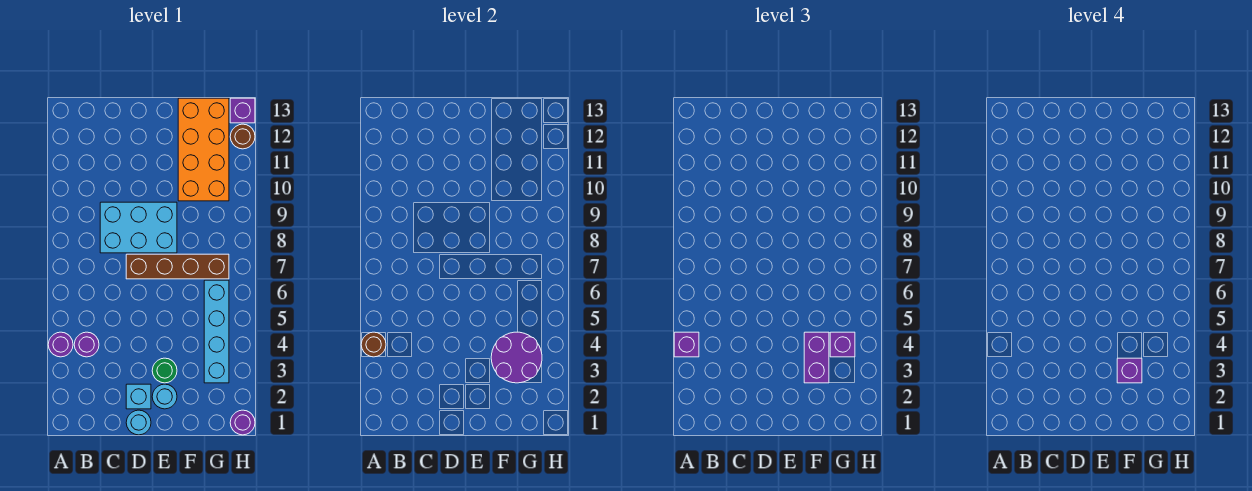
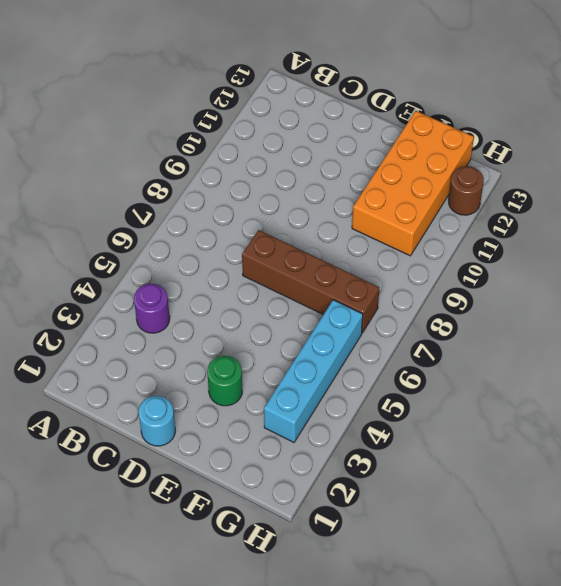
none -> purple 1x1 round brick [48,332,73,357]
none -> cyan 2x3 brick [100,202,177,253]
none -> cyan 1x1 brick [126,384,151,409]

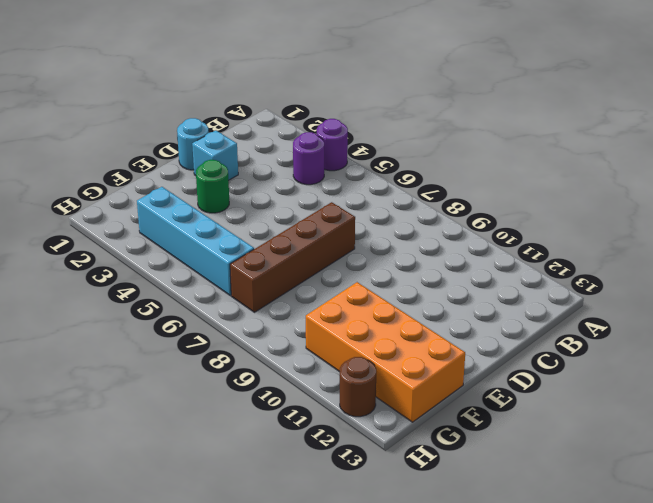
none -> cyan 2x3 brick [100,202,177,253]
none -> cyan 1x1 round brick [152,384,177,409]
none -> purple 1x1 round brick [230,410,255,435]

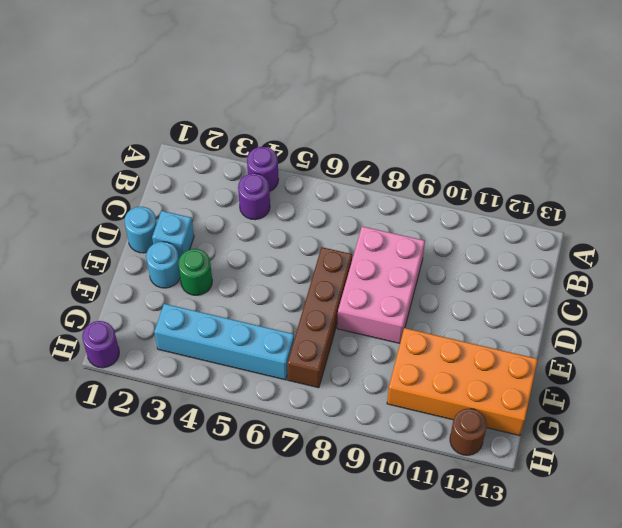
pink 2x3 brick [337,226,425,343] -> cyan 2x3 brick [100,202,177,253]
none -> purple 1x1 brick [230,98,255,123]
none -> brown 1x1 round brick [361,332,386,357]
none -> purple 2x2 round brick [491,332,542,383]

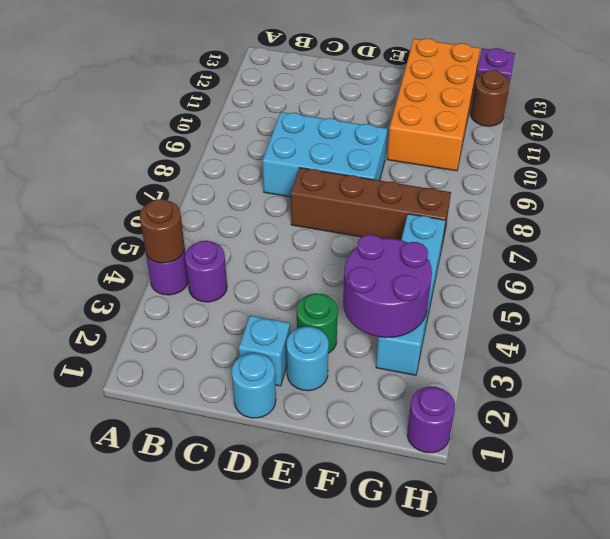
none -> purple 1x1 brick [674,332,699,357]
none -> purple 1x2 brick [804,332,829,383]
none -> purple 1x1 brick [830,332,855,357]

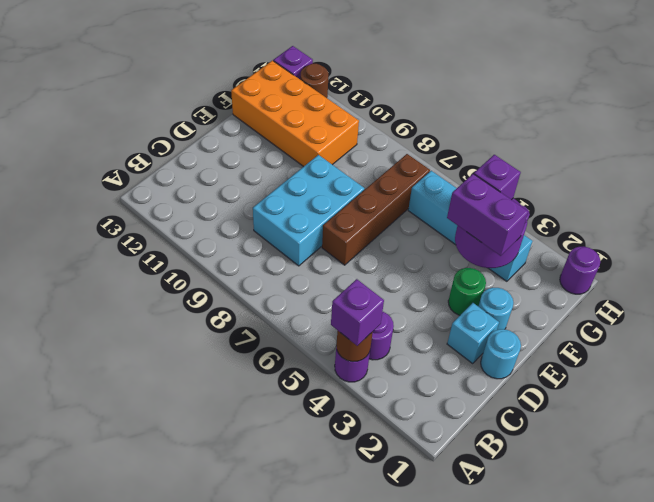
none -> purple 1x1 brick [1117,358,1142,383]

